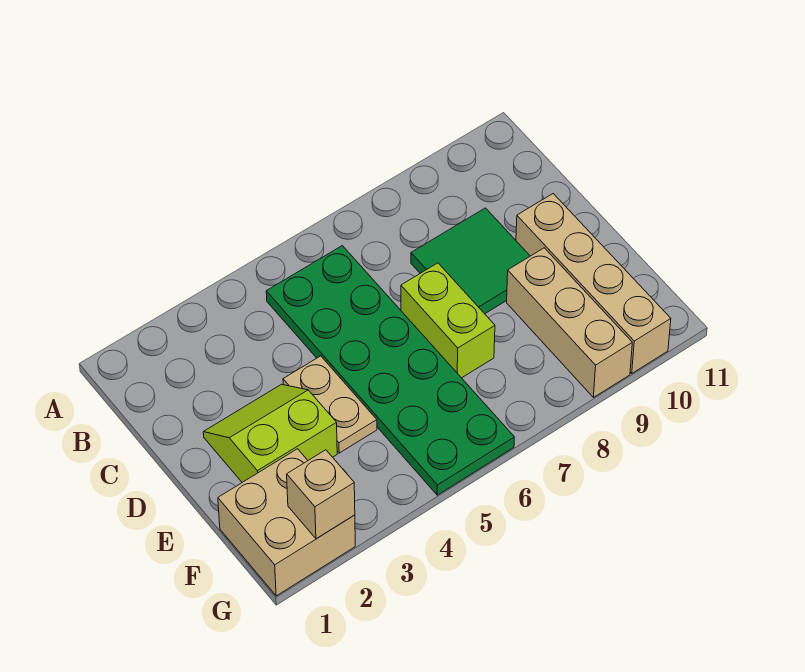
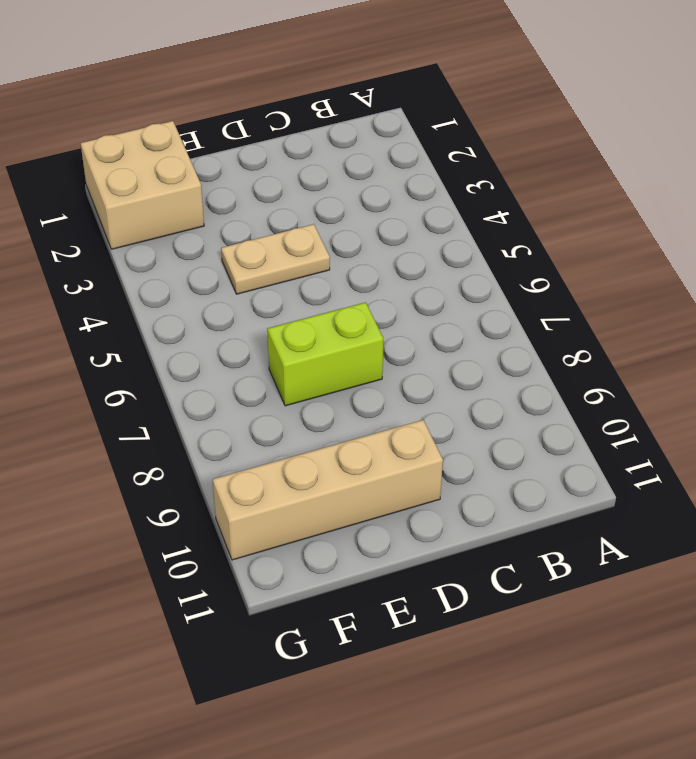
none -> green 2x6 plate [266,246,514,495]
none -> green 2x2 tile [411,208,530,314]

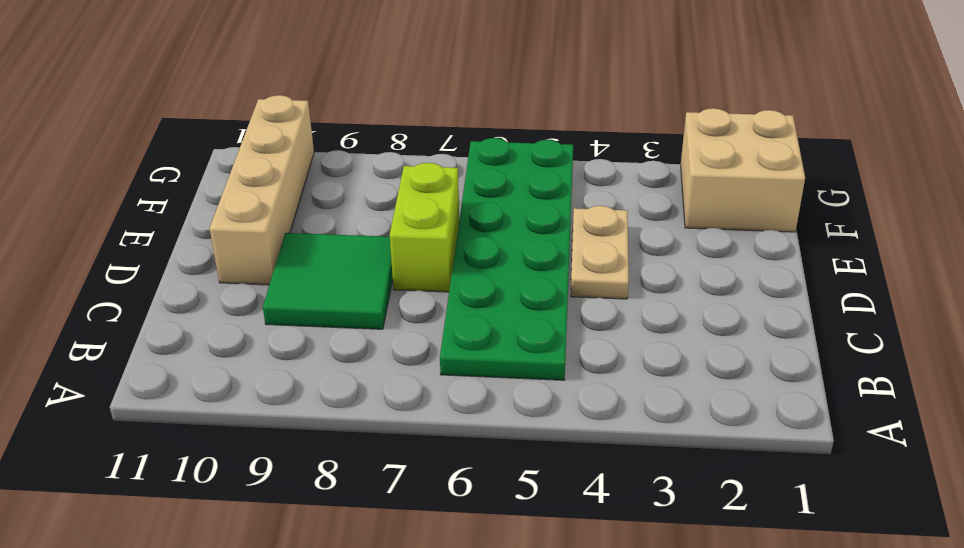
none -> lime 2x2 slope [203,384,337,482]
none -> tan 1x3 brick [507,248,632,397]

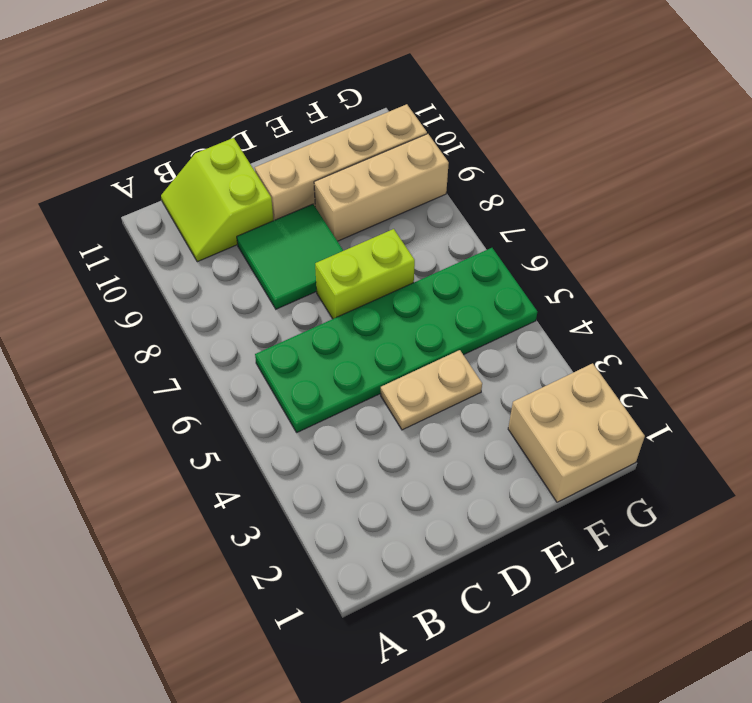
lime 2x2 slope [161,138,273,262] -> lime 2x2 slope moved to [203,384,337,482]
none -> tan 1x1 brick [287,450,355,539]

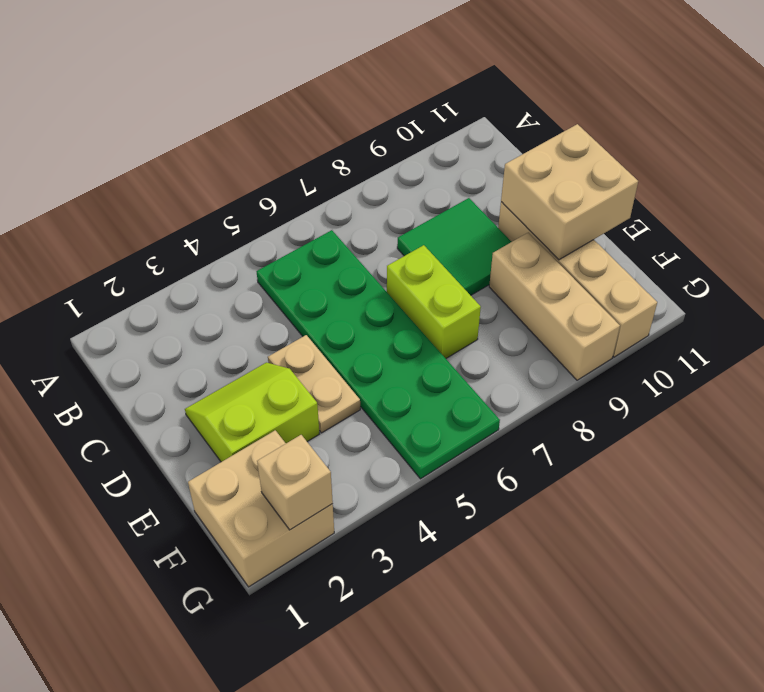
tan 2x2 brick [501,124,638,260] -> none

